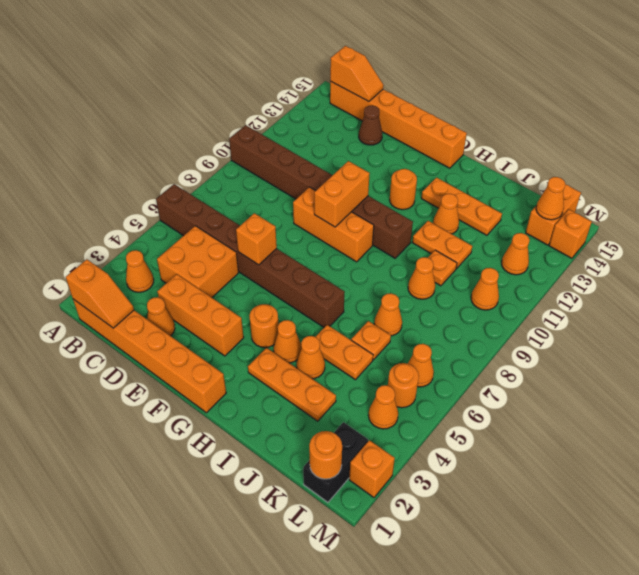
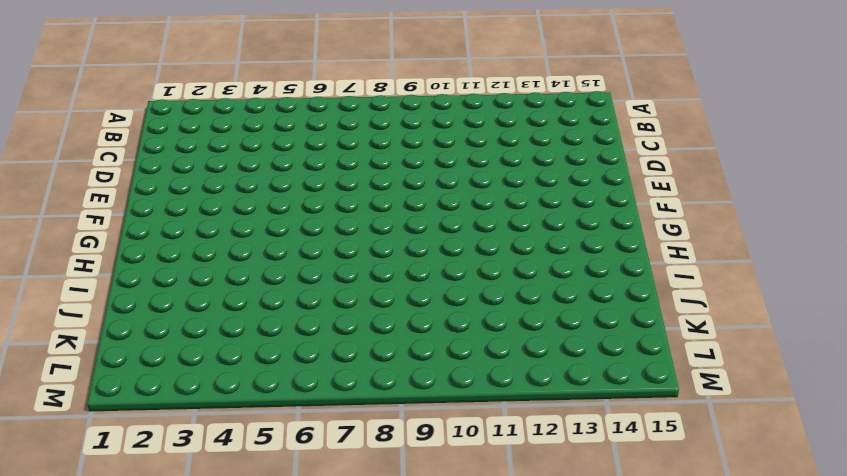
none -> brown 1x8 brick [156,184,344,327]
none -> brown 1x8 brick [229,125,413,258]
none -> orange 1x6 brick [73,299,226,413]
none -> orange 1x1 cone [126,250,154,292]

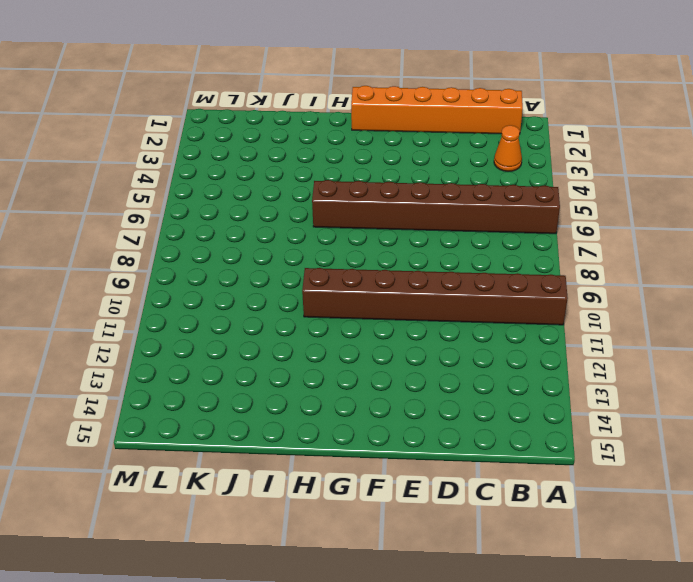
none -> orange 1x6 brick [330,81,467,168]
none -> orange 2x2 brick [157,226,238,297]
none -> orange 1x1 cone [147,297,175,336]
none -> orange 1x3 brick [157,274,244,356]

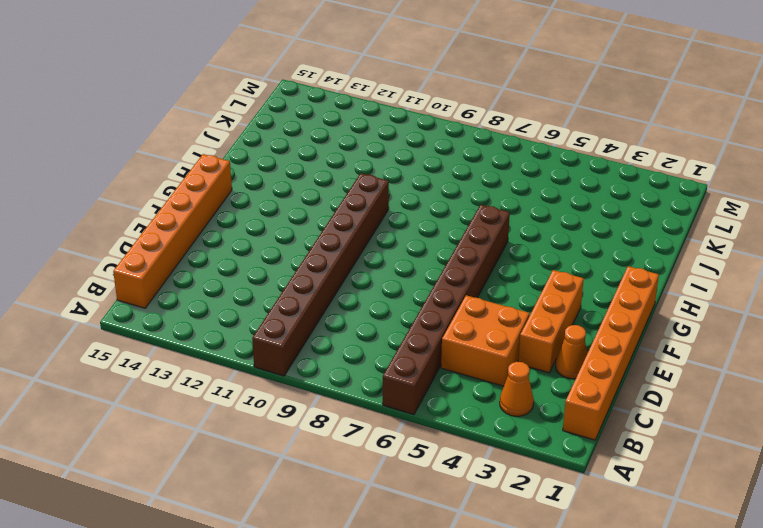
none -> brown 1x1 cone [359,105,383,145]
none -> orange 1x3 brick [293,187,374,262]
none -> orange 1x1 round brick [249,304,279,348]
none -> orange 1x1 round brick [390,169,417,210]

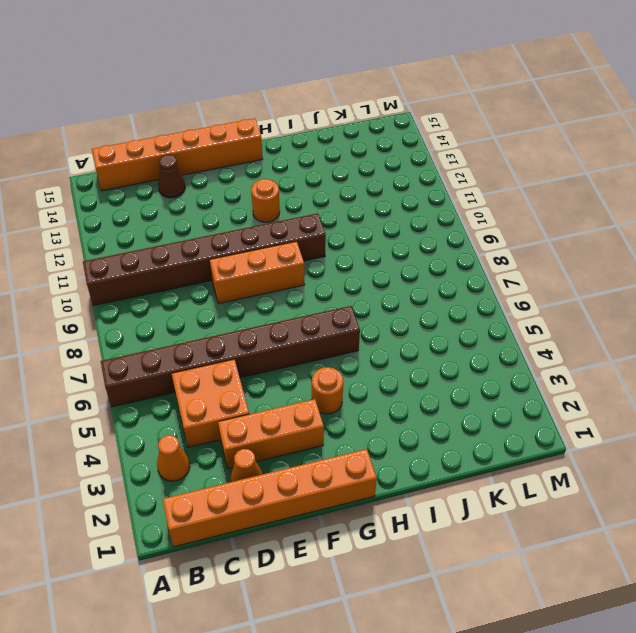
none -> orange 1x3 plate [248,348,336,421]
none -> orange 1x1 cone [274,320,302,363]
none -> orange 1x3 plate [421,178,502,235]
none -> orange 1x1 cone [297,336,325,379]

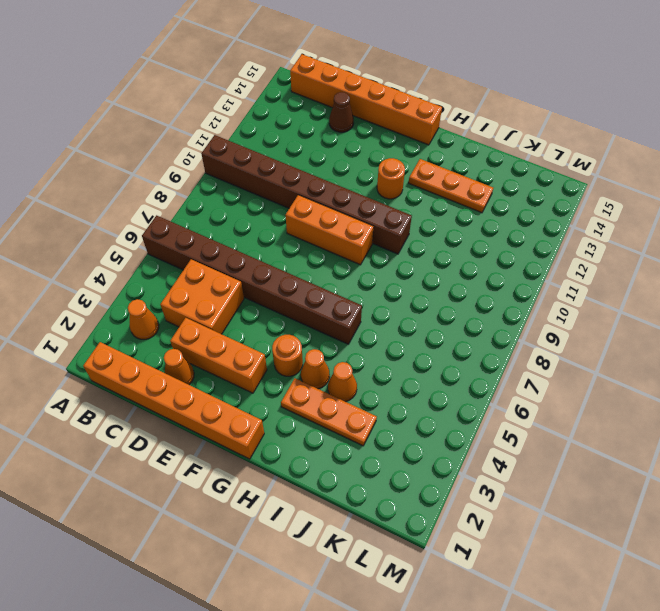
none -> orange 1x2 plate [316,325,373,380]
none -> orange 1x2 plate [412,221,472,268]
none -> orange 1x1 cone [433,194,459,234]
none -> orange 1x1 plate [351,321,391,360]

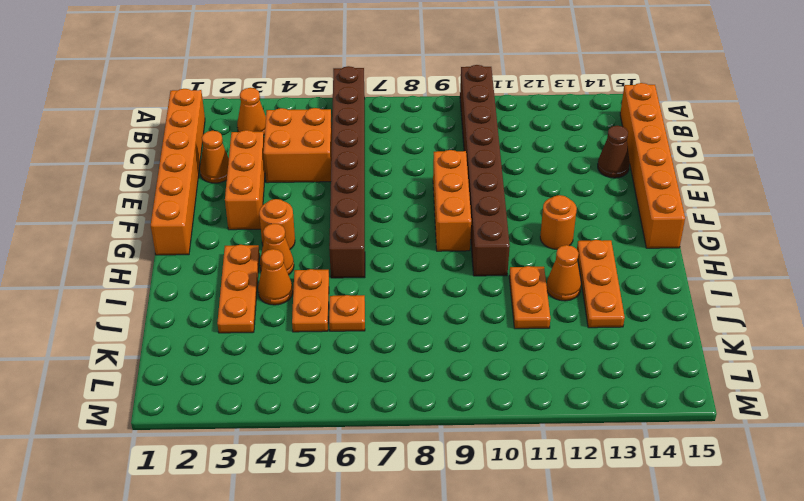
none -> orange 1x1 cone [374,293,402,336]
none -> orange 1x1 cone [408,257,435,299]
none -> orange 1x1 plate [428,250,457,286]
none -> black 1x2 brick [303,422,368,502]

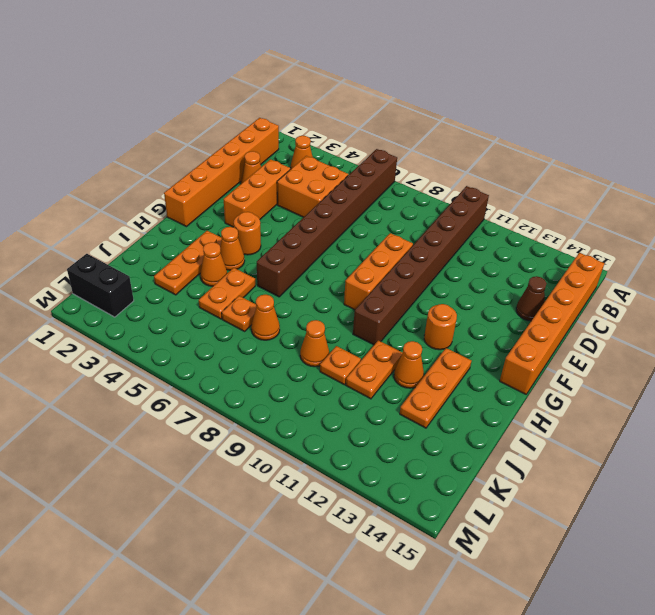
none -> orange 1x1 cone [368,385,398,429]
none -> orange 1x1 round brick [388,363,419,408]
none -> orange 1x1 cone [408,344,434,387]
none -> orange 1x1 cone [471,268,499,310]

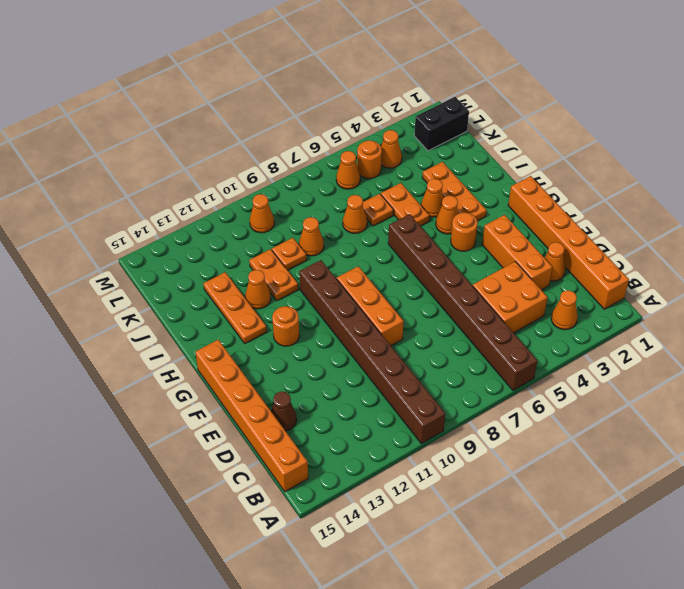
none -> orange 1x1 cone [502,233,530,275]
none -> orange 1x2 brick [526,184,581,245]
none -> orange 1x1 brick [349,440,395,498]
none -> orange 1x1 brick [549,209,592,258]

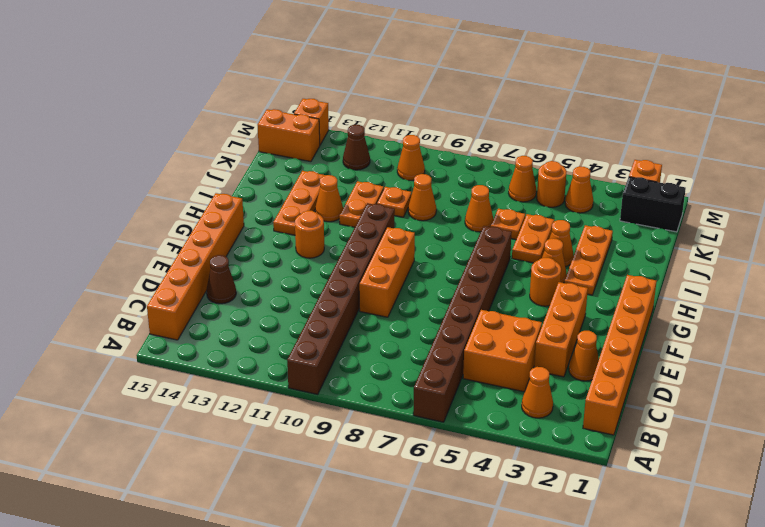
brown 1x1 cone [343,125,370,170] -> orange 1x1 cone [502,233,530,275]
none -> orange 1x2 slope [66,259,134,328]
none -> orange 1x2 slope [330,46,384,102]
none -> orange 1x1 brick [236,213,277,265]
none -> orange 1x2 brick [314,161,370,227]

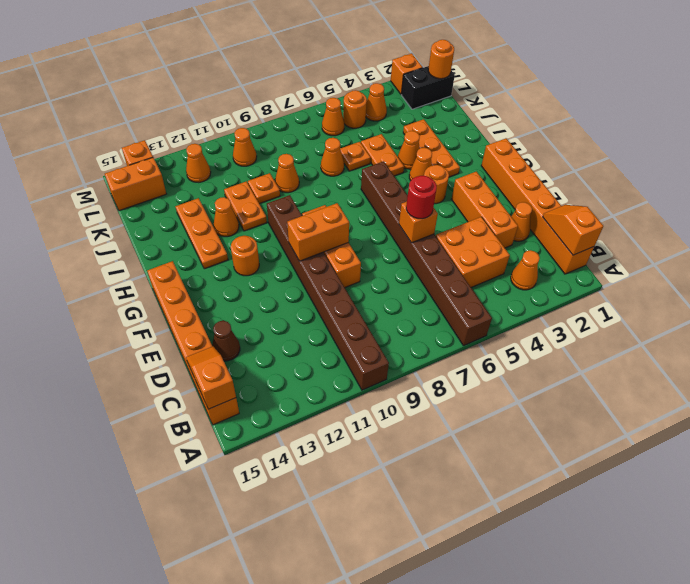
red 1x1 round brick [406,176,437,219] -> none
none -> orange 1x1 cone [536,177,565,220]

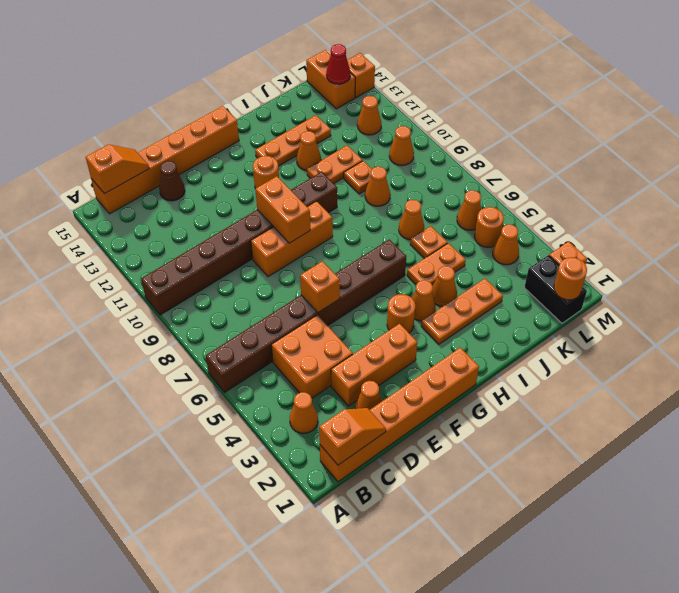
red 1x1 cone [326,44,350,84] -> orange 1x1 cone [536,177,565,220]

